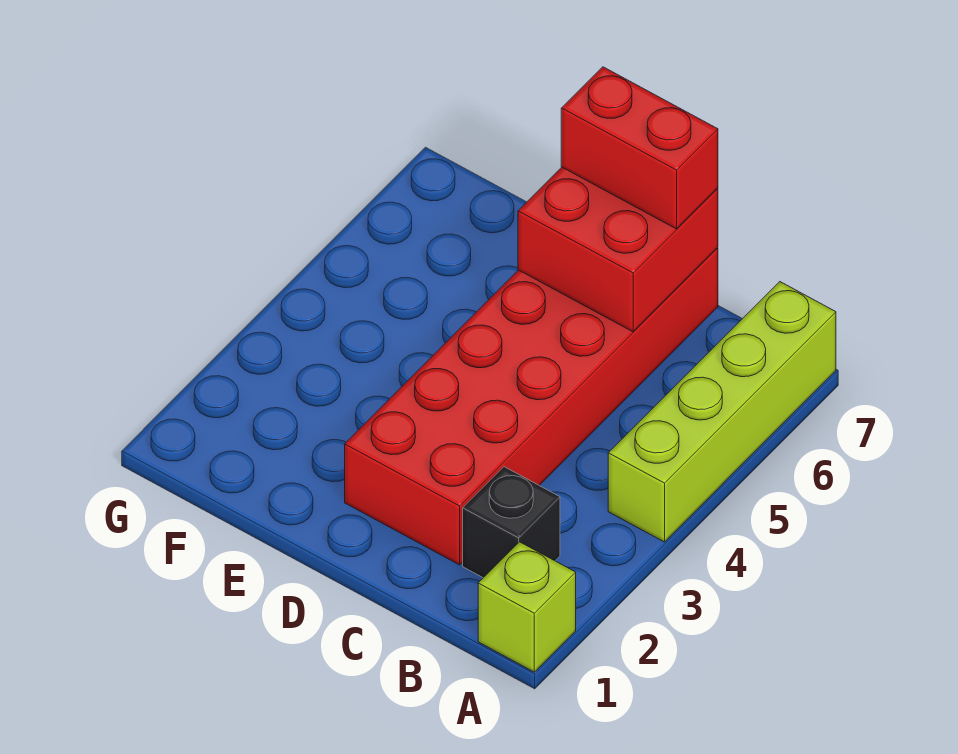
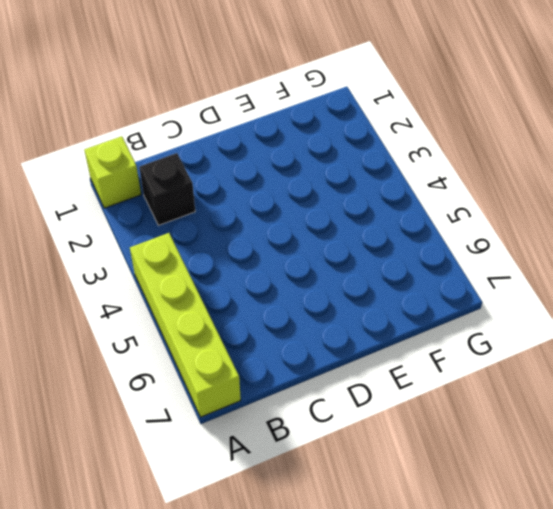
none -> red 2x6 brick [345,248,718,565]
none -> red 2x2 brick [518,167,718,332]

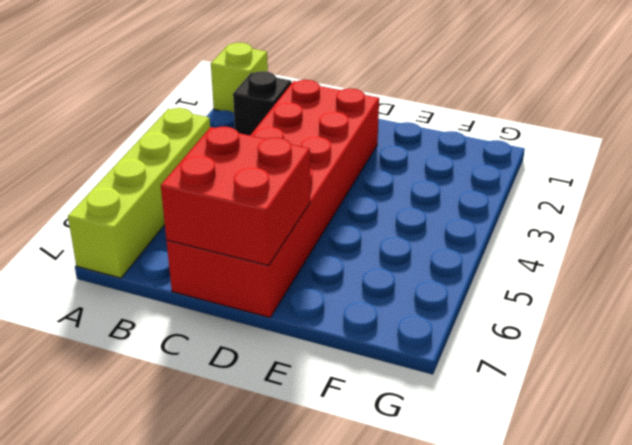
none -> red 1x2 brick [561,67,718,229]

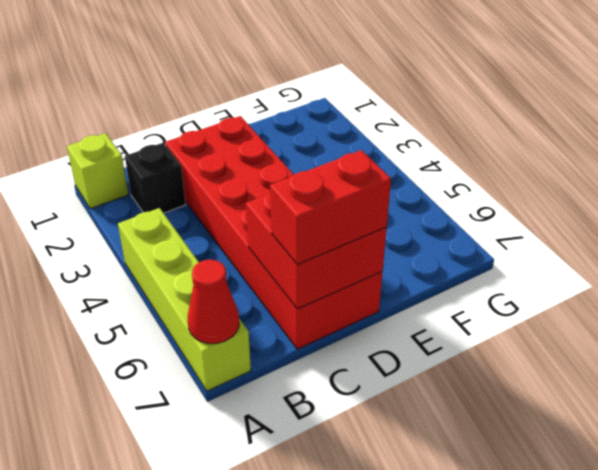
red 1x1 cone [188,260,239,344] -> none

